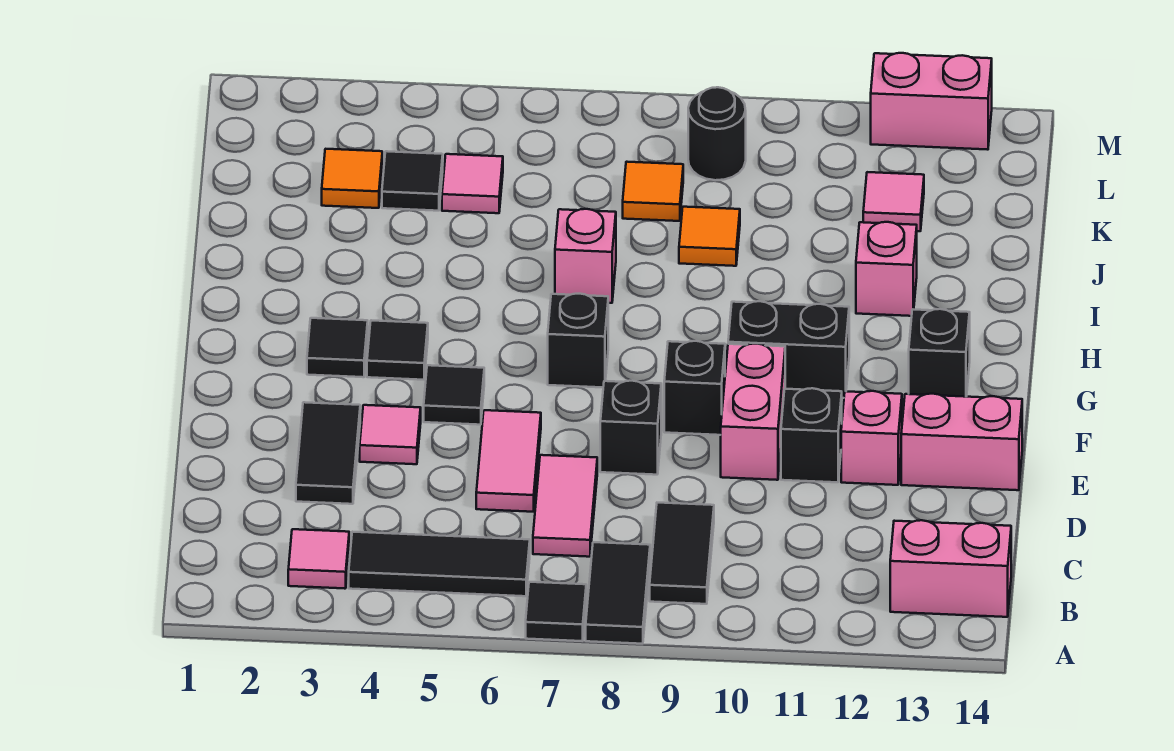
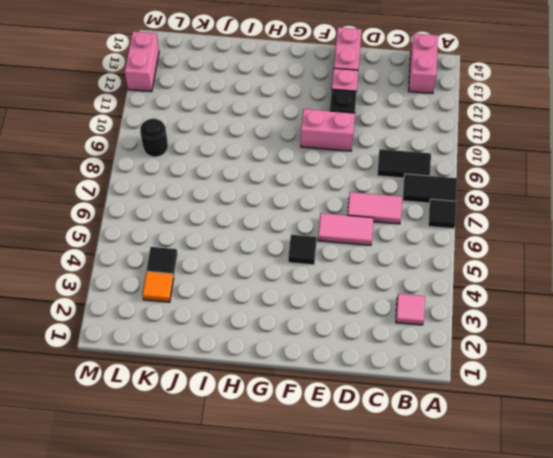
none -> black 1x3 tile [349,532,530,596]
none -> black 1x2 tile [296,402,360,504]
none -> pink 1x1 tile [360,405,421,464]
none -> black 1x1 brick [600,381,661,475]

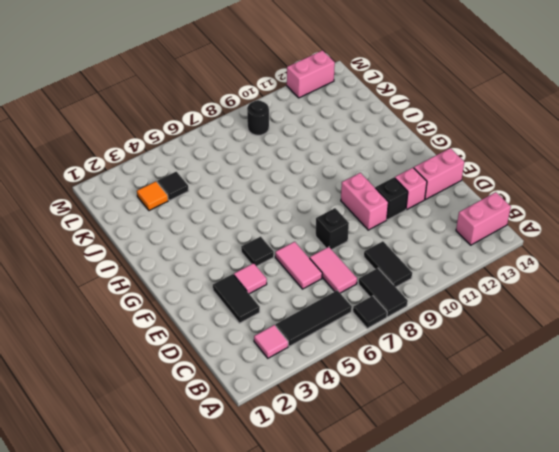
none -> black 1x1 brick [664,341,725,435]
none -> black 1x1 tile [307,318,368,377]
none -> black 1x1 tile [367,320,428,380]
none -> black 1x1 brick [548,294,608,387]

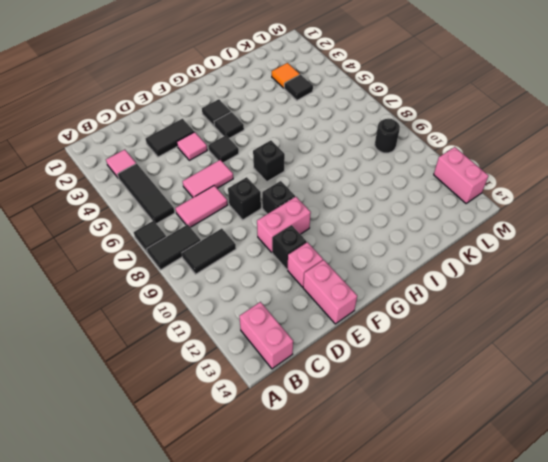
none -> black 1x2 brick [728,301,849,398]
none -> black 1x1 brick [909,309,970,397]
none -> pink 1x1 brick [555,209,616,303]
none -> pink 1x1 brick [856,222,917,316]

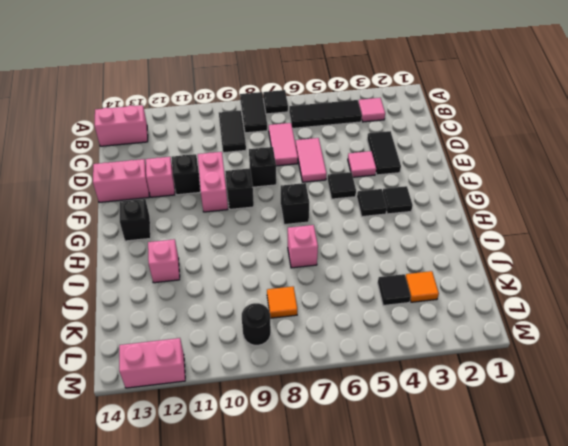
none -> black 1x2 brick [728,301,849,398]
none -> orange 1x1 tile [679,207,740,266]
none -> pink 1x1 tile [442,154,503,213]
none -> pink 1x1 tile [863,172,924,231]

